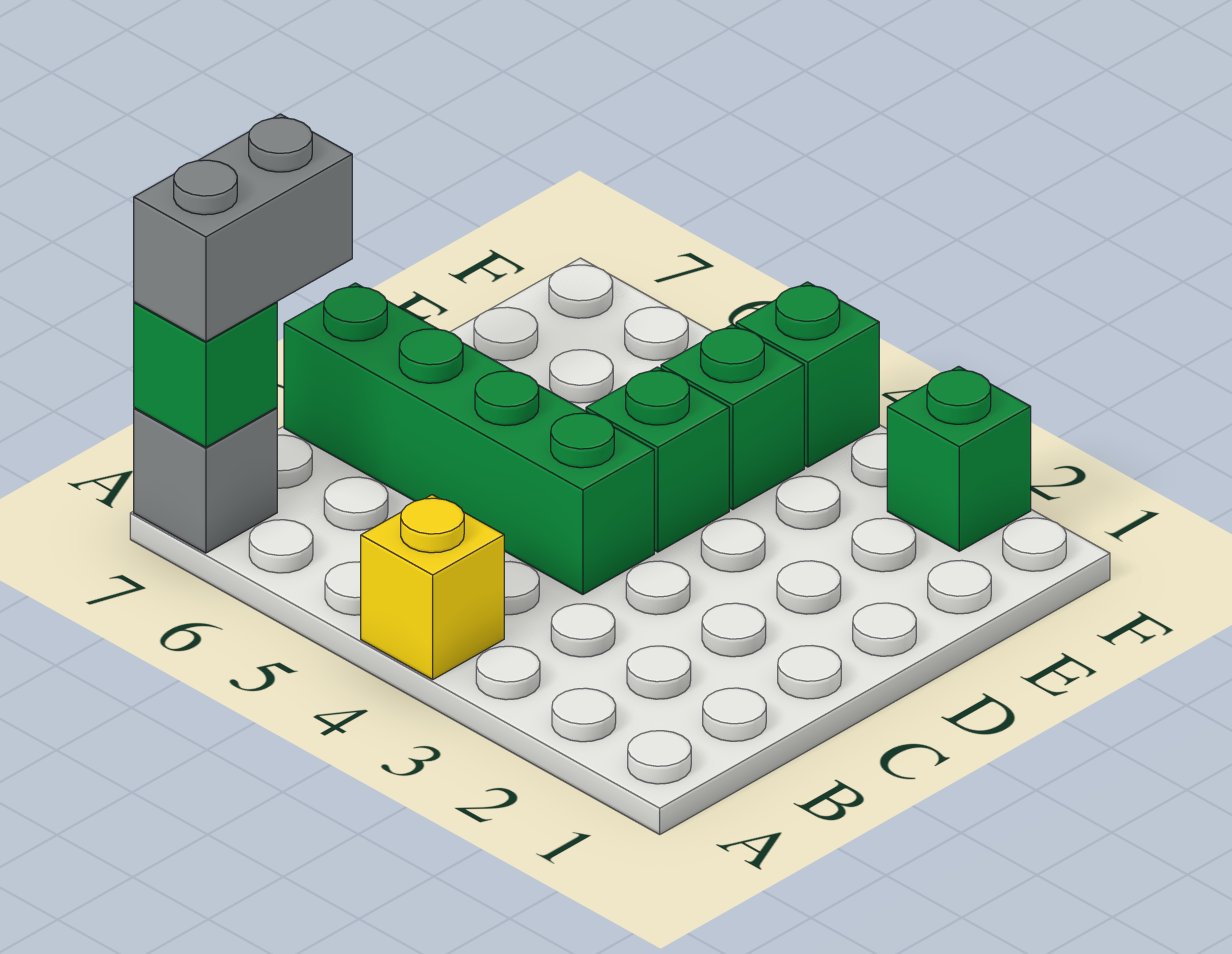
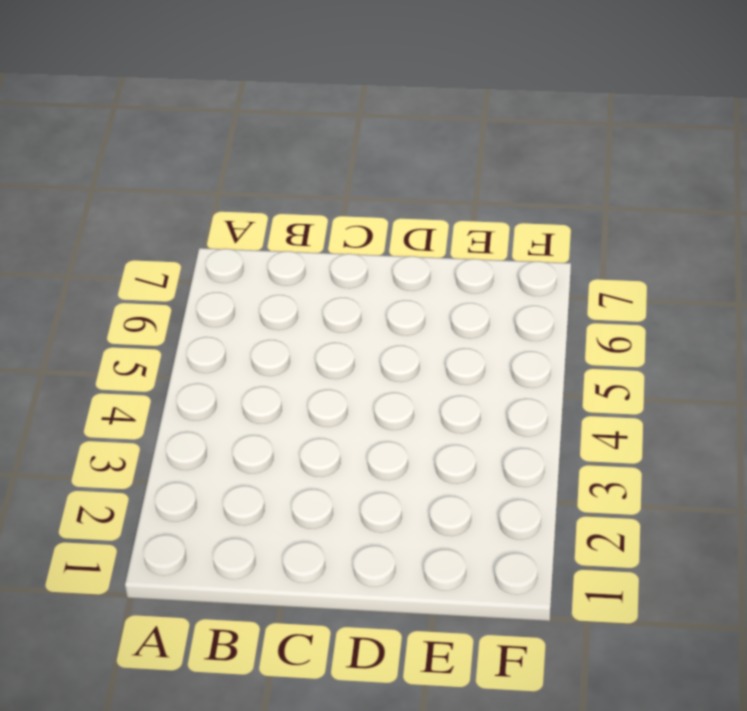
none -> yellow 1x1 brick [361,495,504,680]
none -> grey 1x1 brick [134,408,277,553]

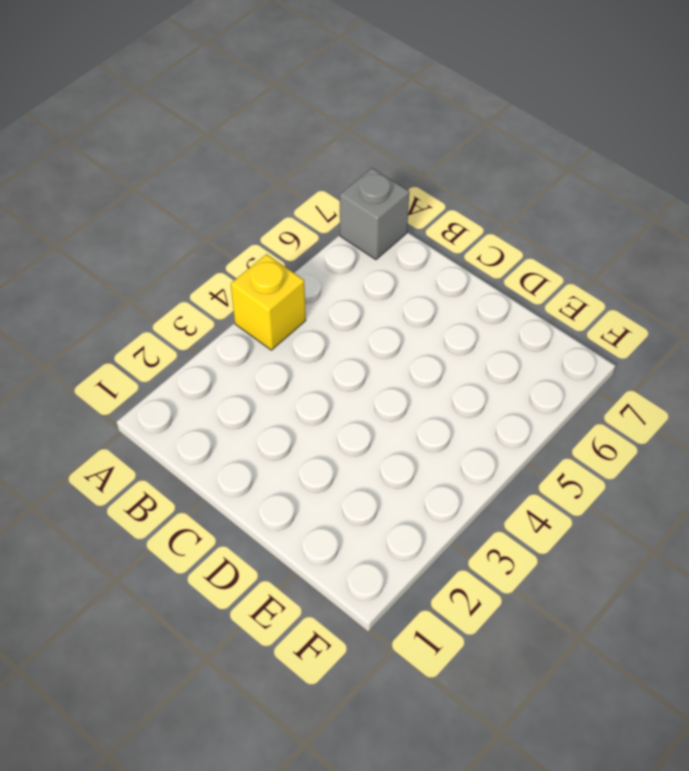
none -> green 1x4 brick [284,283,654,595]
none -> green 1x1 brick [586,367,729,552]

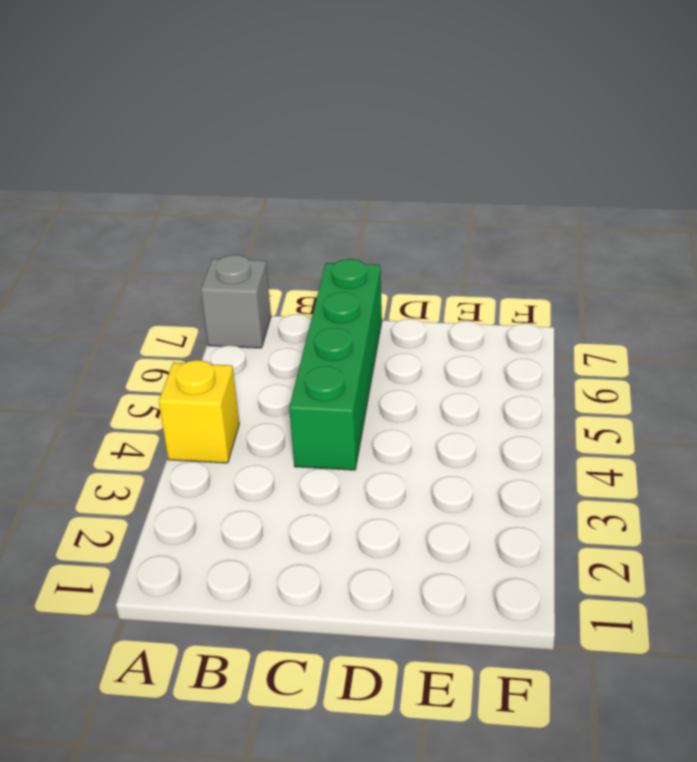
none -> green 1x1 brick [586,367,729,552]
none -> green 1x1 brick [661,325,804,510]

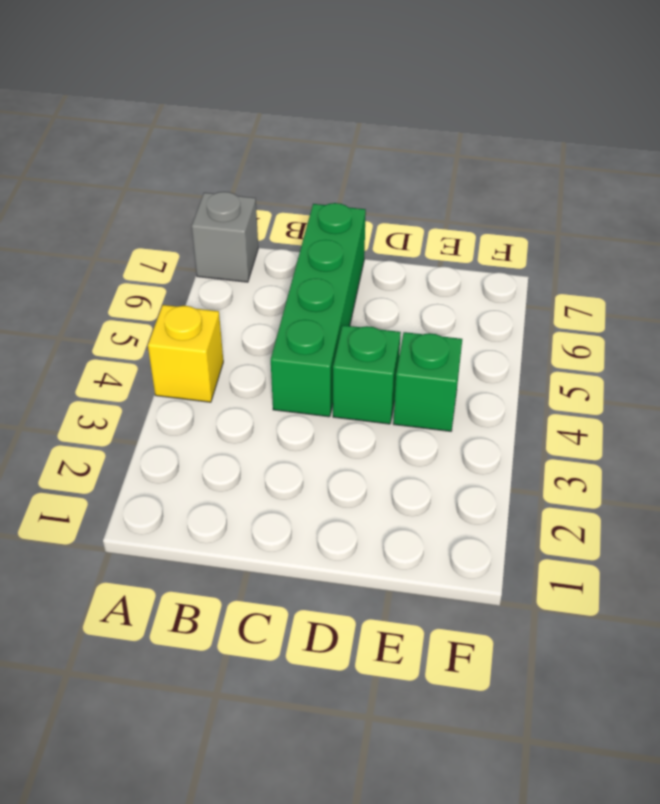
none -> green 1x1 brick [887,366,1031,551]
none -> green 1x1 brick [736,282,879,467]

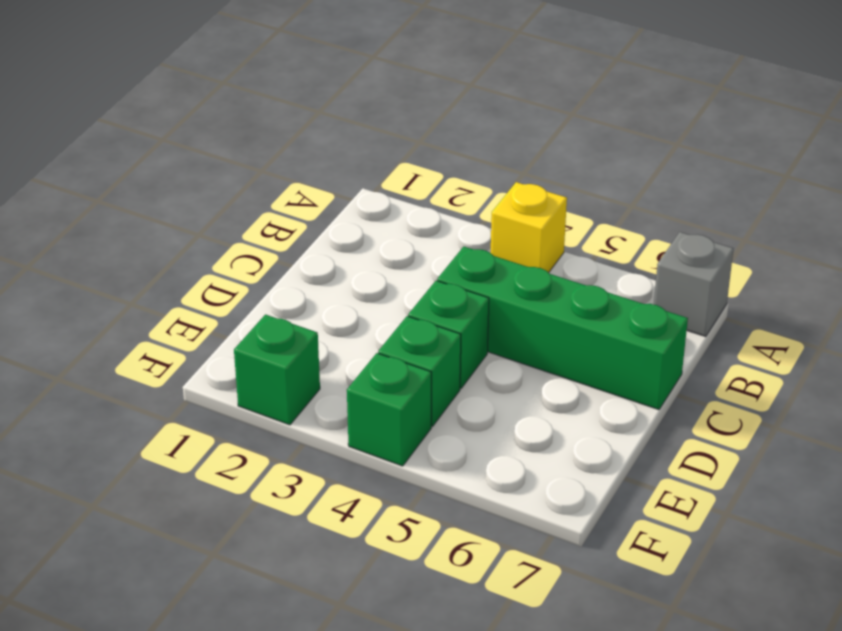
none -> green 1x1 brick [134,302,277,447]
none -> grey 1x2 brick [134,114,352,342]

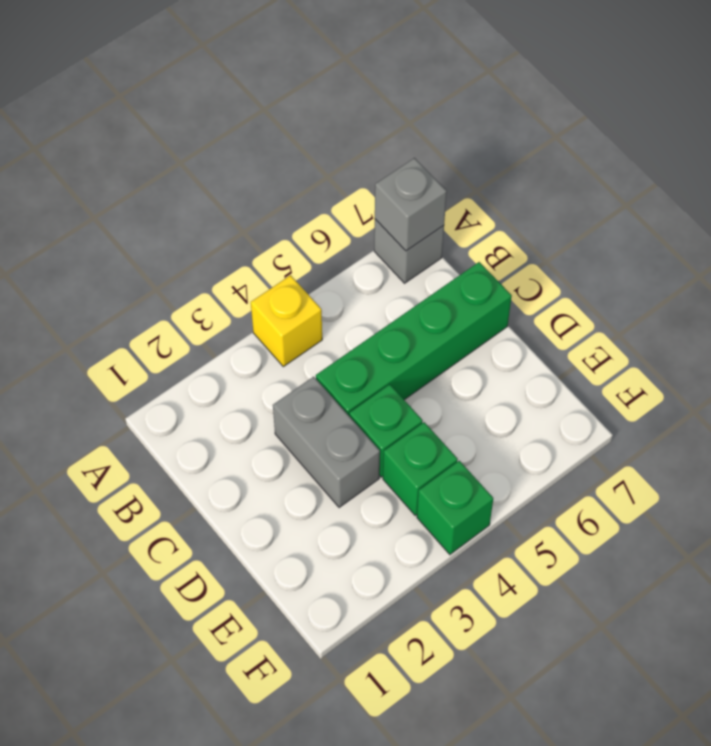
grey 1x1 brick [375,158,447,251] -> green 1x1 brick [134,302,277,447]
grey 1x2 brick [273,377,380,508] -> grey 1x2 brick moved to [134,114,352,342]
none -> green 1x1 brick [887,366,1031,551]

